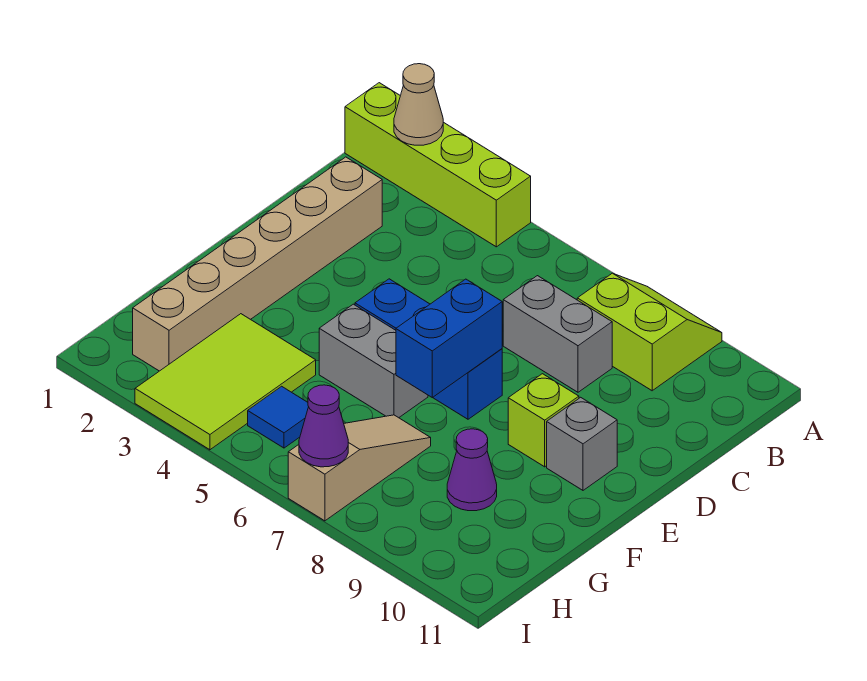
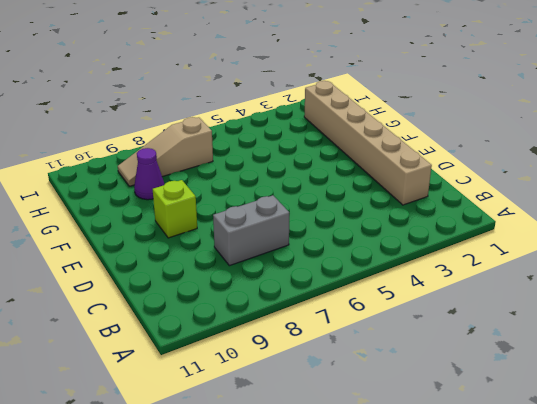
tan 1x3 slope [118,117,213,186] -> tan 1x3 slope turned to [288,415,431,521]
none -> lime 1x4 brick [345,83,531,247]
none -> lime 2x2 slope [577,273,722,391]
none -> blue 1x3 brick [355,279,502,419]

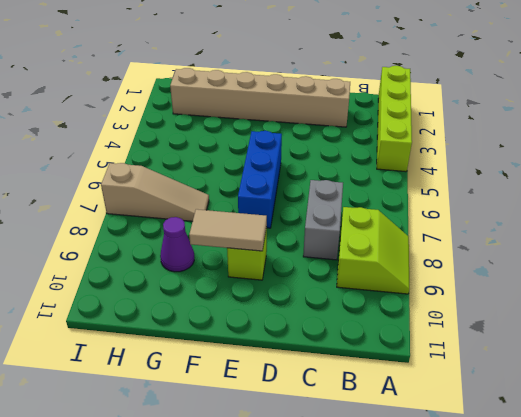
tan 1x2 tile [189,209,267,251] -> none
none -> grey 1x1 brick [547,397,617,490]
none -> grey 1x2 brick [319,304,428,418]
none -> lime 2x3 tile [135,314,316,450]

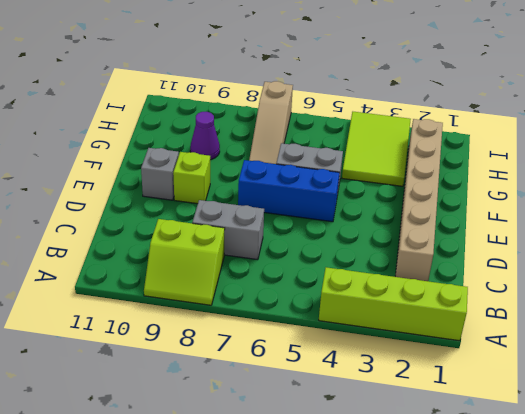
none -> blue 1x1 tile [248,386,309,448]
none -> tan 1x1 cone [394,64,443,145]
none -> blue 1x2 brick [396,279,502,398]

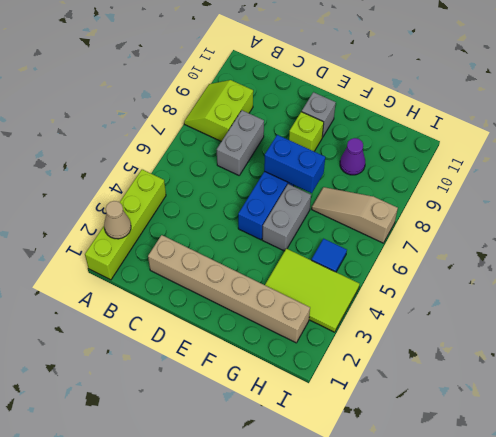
none -> purple 1x1 cone [299,385,348,467]

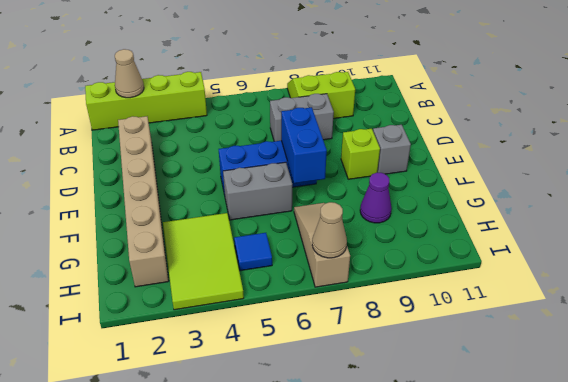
tan 1x1 cone [312,202,347,258] -> purple 1x1 cone [299,385,348,467]

